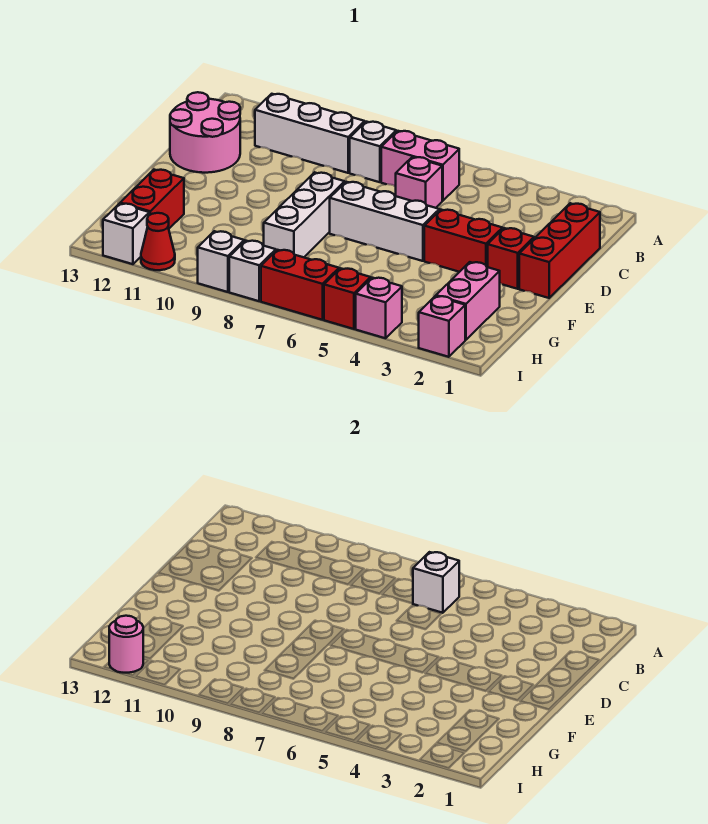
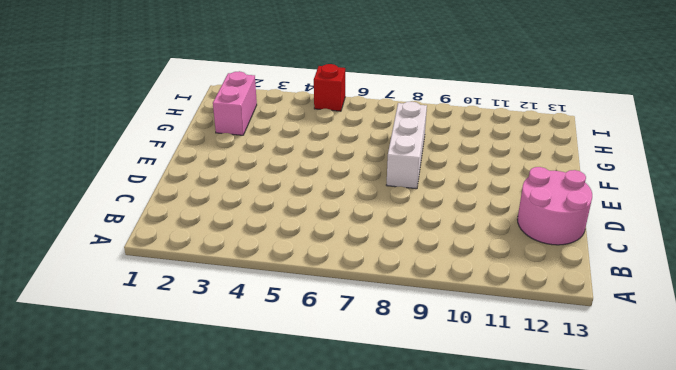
none -> pink 1x2 brick [381,131,459,201]
none -> white 1x1 brick [350,122,396,182]
none -> white 1x3 brick [255,94,365,173]

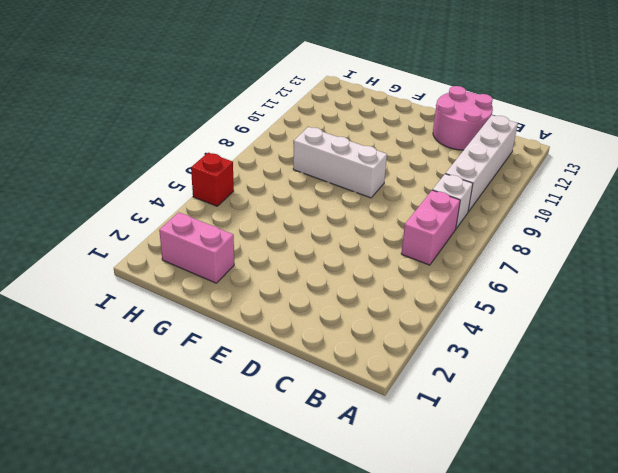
white 1x4 brick [446,115,518,212] -> white 1x3 brick [255,94,365,173]
none -> red 1x3 brick [519,203,600,298]
none -> pink 1x1 brick [396,157,442,208]
none -> red 1x1 brick [488,228,534,289]

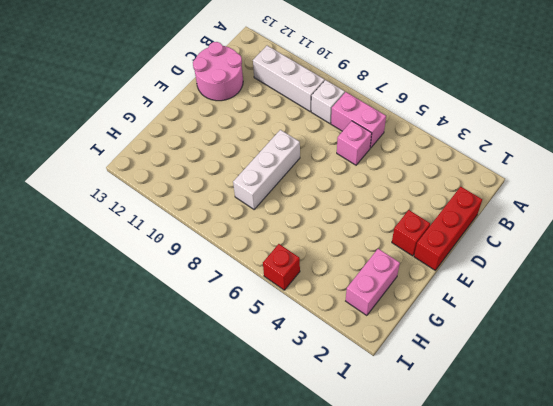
none -> red 1x2 brick [424,210,502,272]
none -> white 1x3 brick [330,182,439,261]
none -> red 1x2 brick [120,170,184,228]

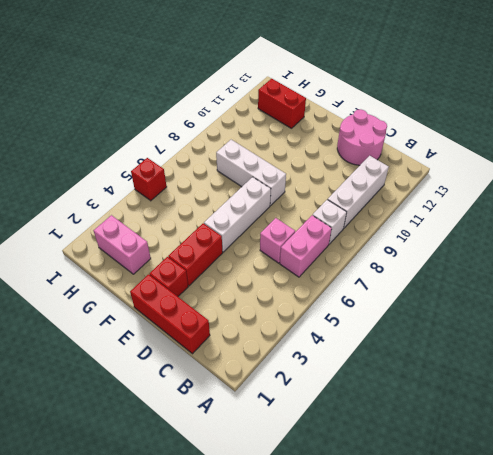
none -> pink 1x1 brick [419,296,465,357]
none -> pink 1x1 brick [356,278,402,338]
none -> red 1x2 brick [261,250,339,320]

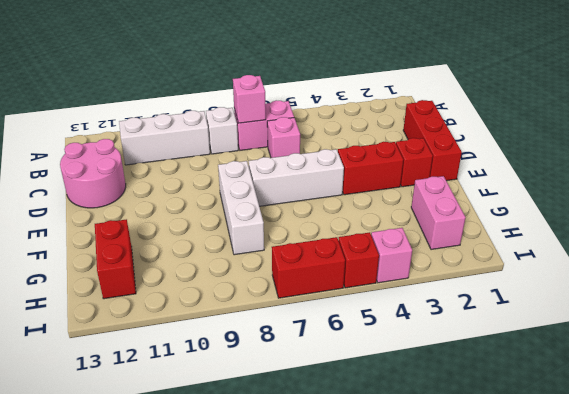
pink 1x1 brick [233,75,266,123] -> pink 1x1 brick moved to [419,296,465,357]
none -> white 1x1 brick [229,241,276,301]
none -> white 1x1 brick [198,231,244,292]
none -> red 1x1 cone [141,213,175,270]

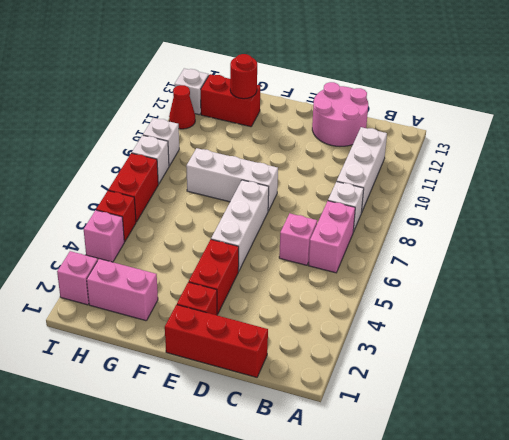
red 1x1 round brick [230,54,257,99] -> none
none -> white 1x1 brick [413,552,459,613]
none -> pink 1x1 round brick [109,616,143,673]

